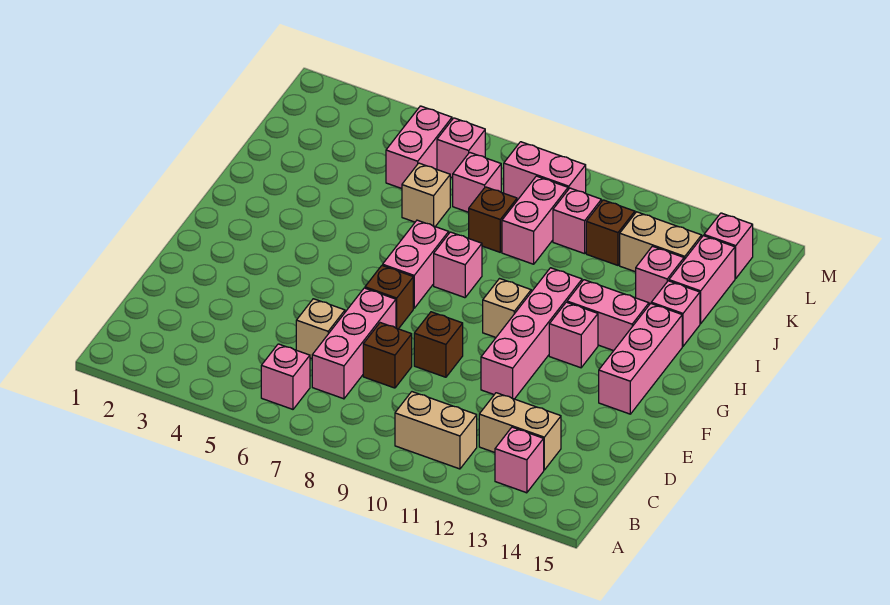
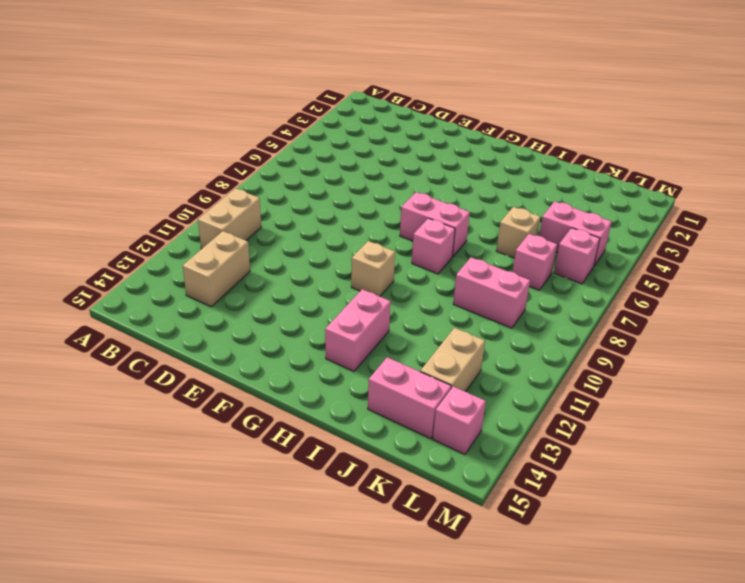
none -> pink 1x1 brick [261,344,310,409]
none -> pink 1x1 brick [495,427,544,493]
none -> pink 1x3 brick [312,288,396,399]
none -> tan 1x1 brick [296,299,345,358]

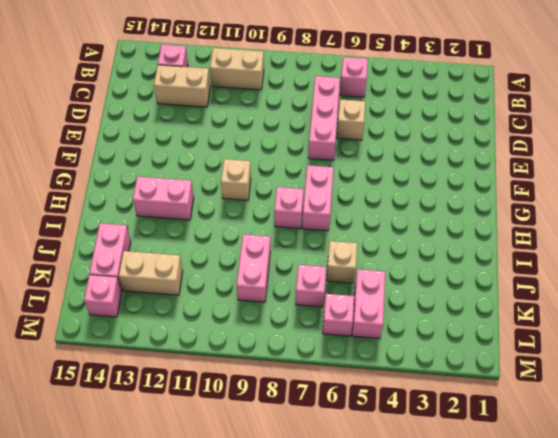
none -> brown 1x1 brick [363,323,412,388]
none -> brown 1x1 brick [414,312,463,377]
none -> pink 1x4 brick [481,268,582,399]
none -> brown 1x1 brick [365,265,413,329]

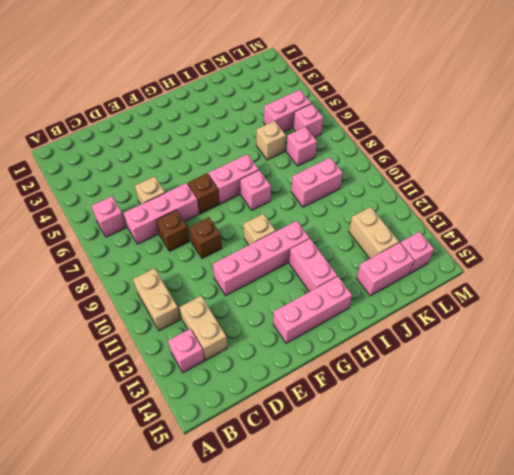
none -> pink 1x1 brick [549,302,598,368]
none -> pink 1x1 brick [651,281,700,346]
none -> brown 1x1 brick [469,187,517,252]
none -> pink 1x1 brick [636,246,684,305]

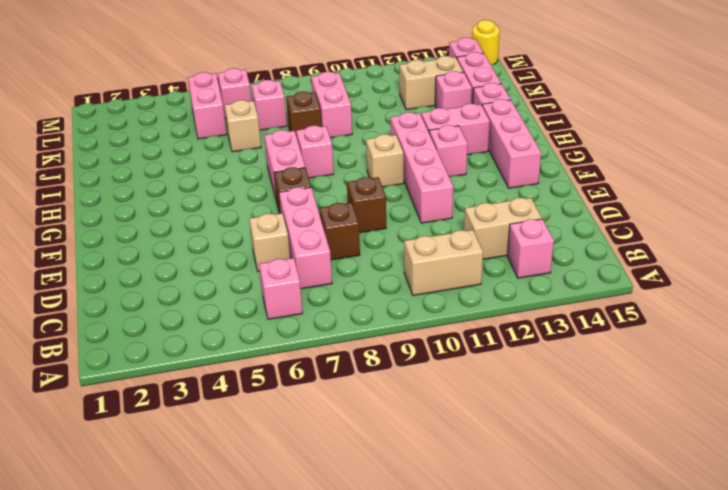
yellow 1x1 round brick [472,20,500,64] -> none
none -> pink 1x1 brick [553,188,601,254]
none -> brown 1x1 brick [586,200,635,265]
none -> pink 1x2 brick [504,142,586,200]

